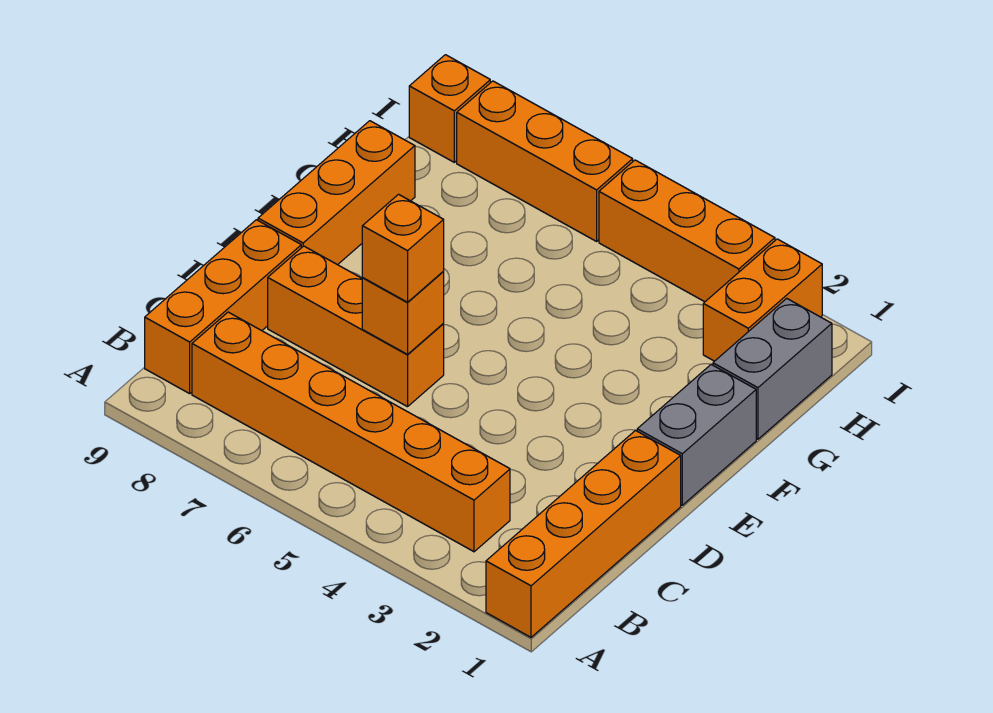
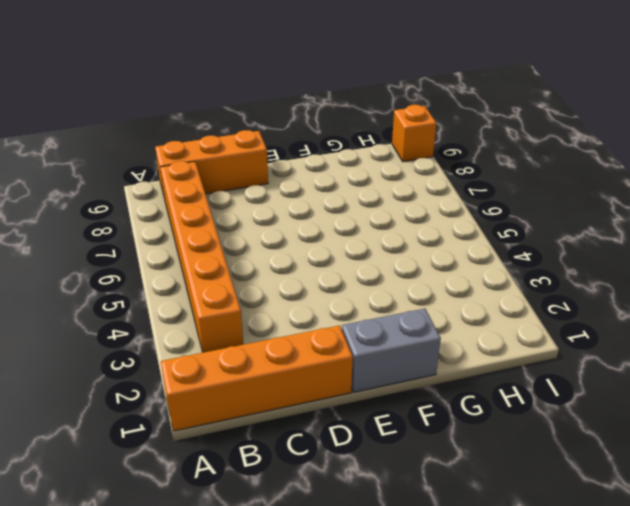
none -> orange 1x3 brick [268,246,444,407]
none -> orange 1x3 brick [258,121,415,265]
none -> grey 1x2 brick [713,298,832,439]

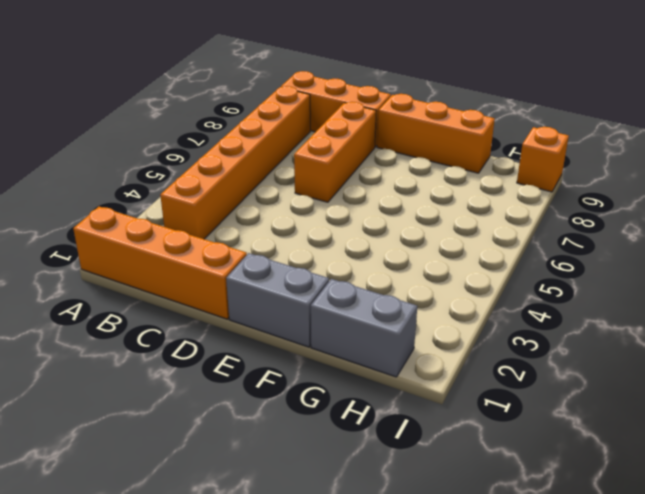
none -> orange 1x2 brick [703,239,822,361]
none -> orange 1x3 brick [599,160,775,302]
none -> orange 1x3 brick [457,81,633,241]

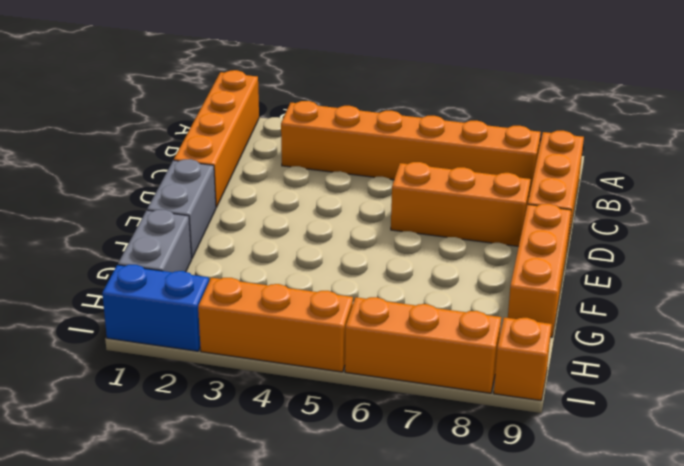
blue 1x2 brick [102,265,209,351] -> orange 1x2 brick [703,239,822,361]
none -> orange 1x1 brick [362,272,444,354]
none -> orange 1x1 brick [362,194,444,302]

